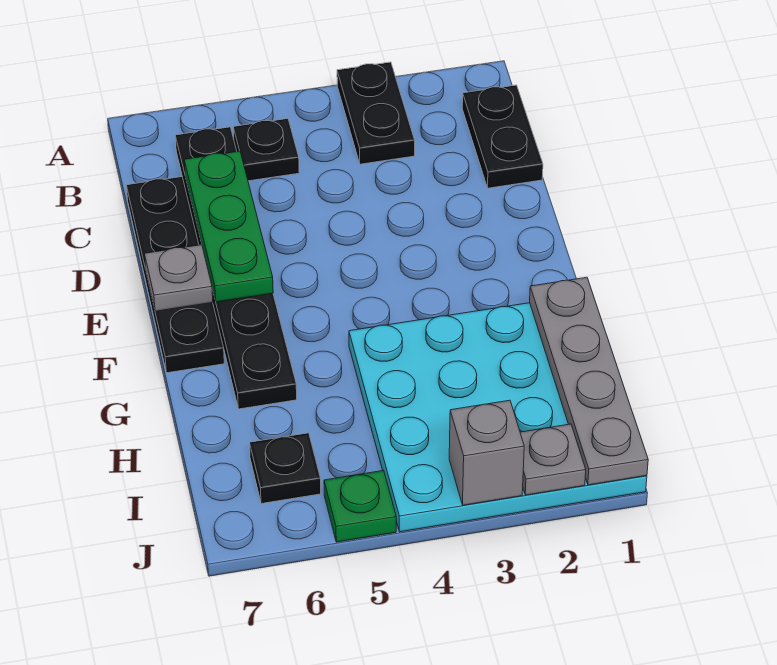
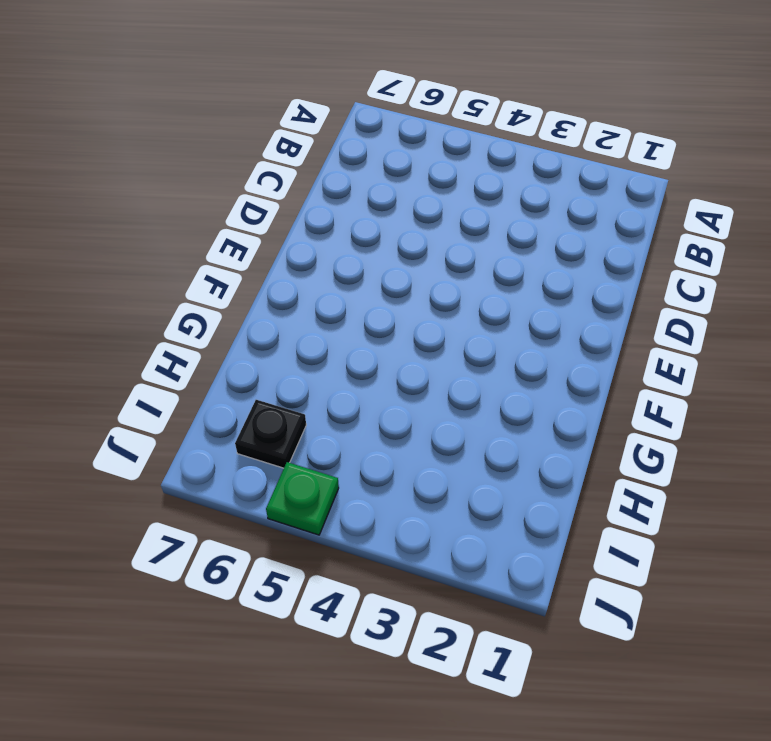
none -> black 1x2 plate [337,62,415,164]
none -> black 1x2 plate [462,85,543,188]
none -> black 1x1 plate [233,119,299,181]

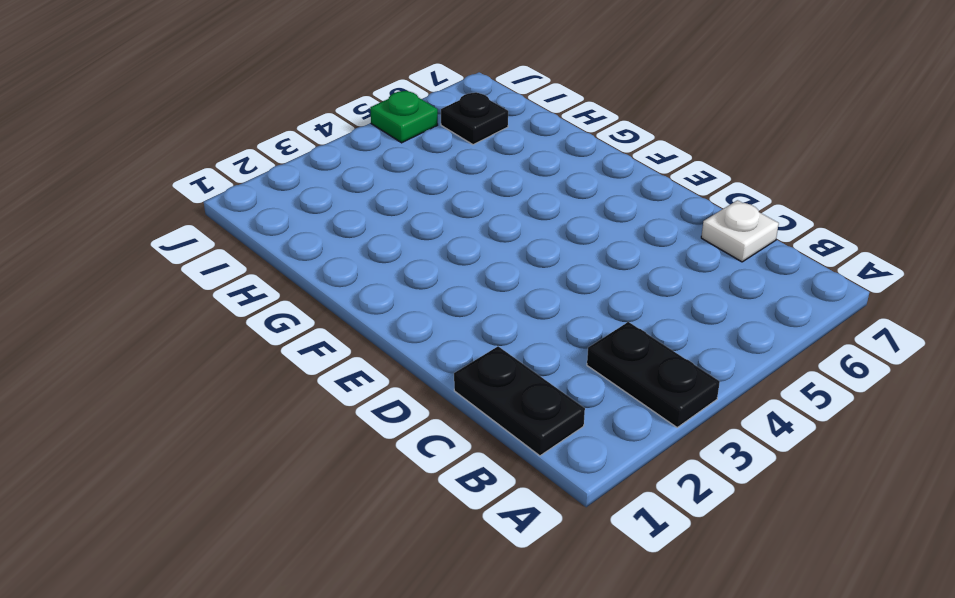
white 1x1 plate [701,200,779,262] -> black 1x4 plate [126,177,224,373]
none -> black 1x1 plate [233,119,299,181]
none -> black 1x6 plate [175,127,297,409]
none -> cyan 4x4 plate [349,303,647,532]

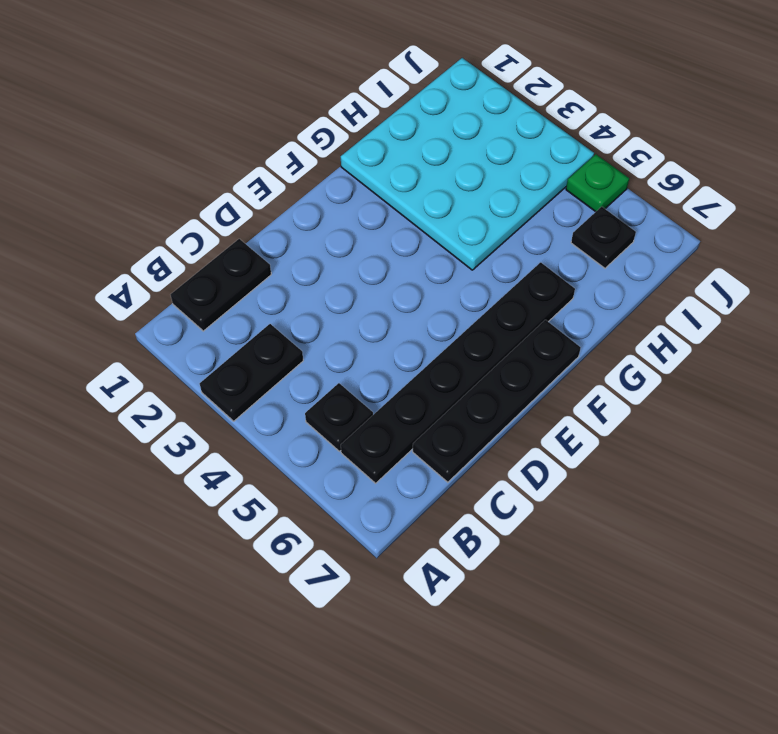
none -> green 1x3 plate [184,151,273,302]
none -> grey 1x1 plate [145,245,213,311]
none -> grey 1x4 plate [530,277,648,485]

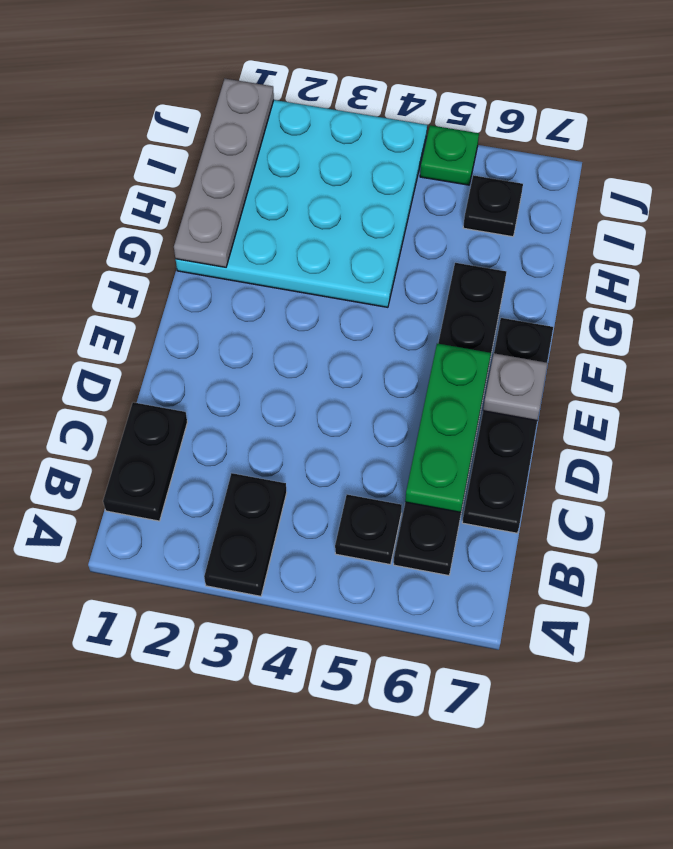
none -> grey 1x1 plate [520,424,586,495]
none -> grey 1x1 brick [449,400,524,505]

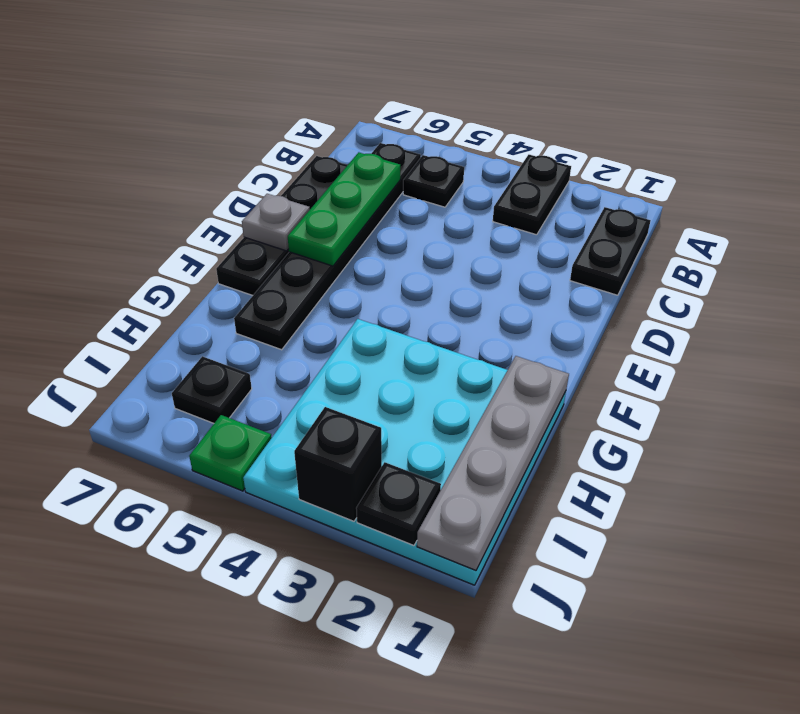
black 1x1 plate [356,462,441,545] -> grey 1x1 plate [520,424,586,495]
black 1x1 brick [294,407,382,521] -> grey 1x1 brick [449,400,524,505]

